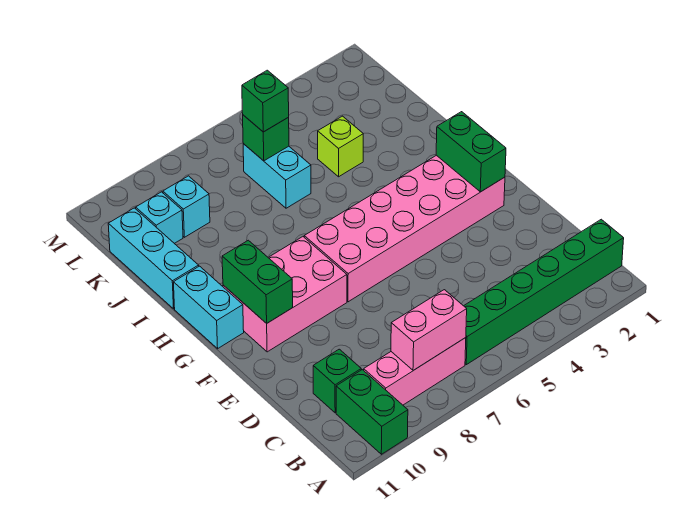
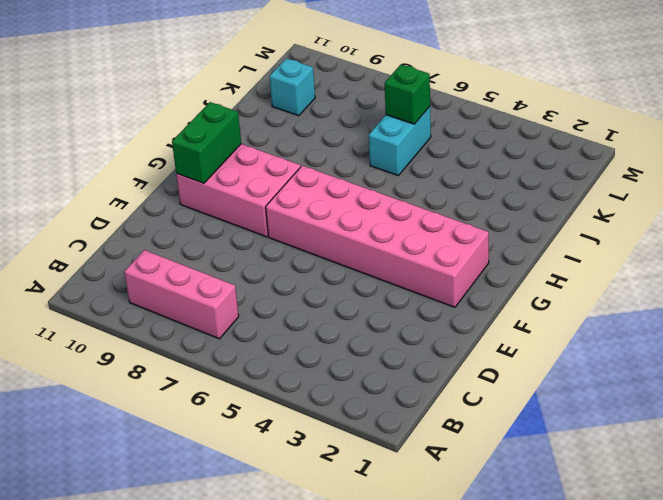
none -> green 1x2 brick [336,370,408,454]
none -> green 1x6 brick [464,219,624,365]
none -> green 1x1 brick [313,349,361,413]

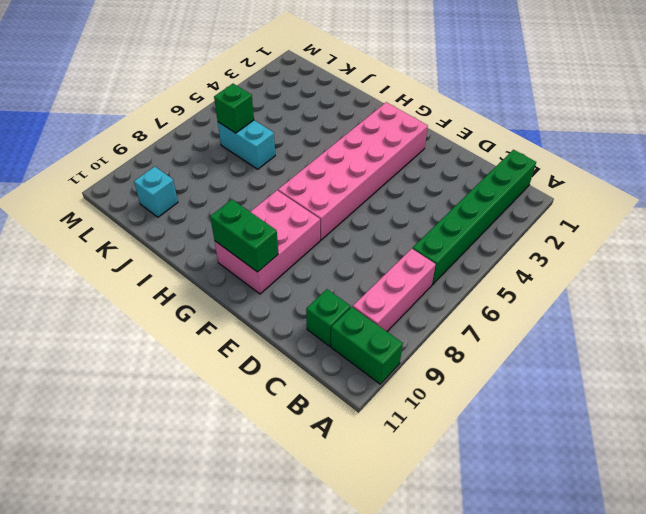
none -> cyan 1x2 brick [174,266,244,349]
none -> cyan 1x3 brick [108,208,199,309]
none -> lime 1x1 brick [318,116,363,177]

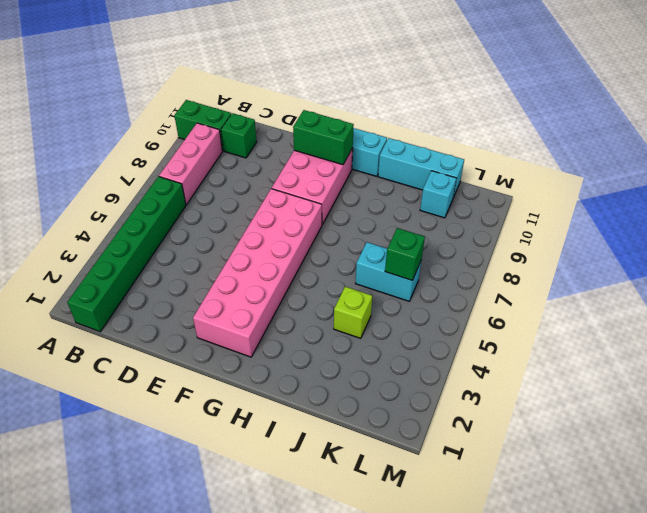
none -> cyan 1x1 brick [163,176,210,237]
none -> pink 1x2 brick [391,290,467,371]
none -> green 1x2 brick [436,112,506,192]

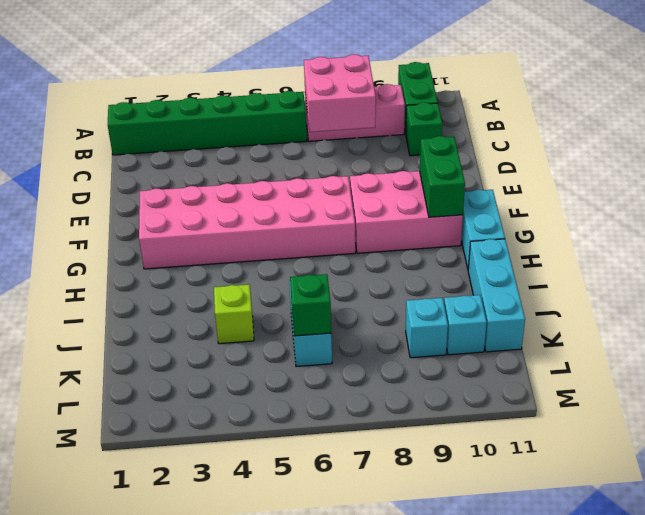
pink 2x2 brick [304,54,376,132] -> pink 1x2 brick [391,290,467,371]
none -> green 1x2 brick [436,112,506,192]
none -> green 1x1 brick [242,70,289,132]

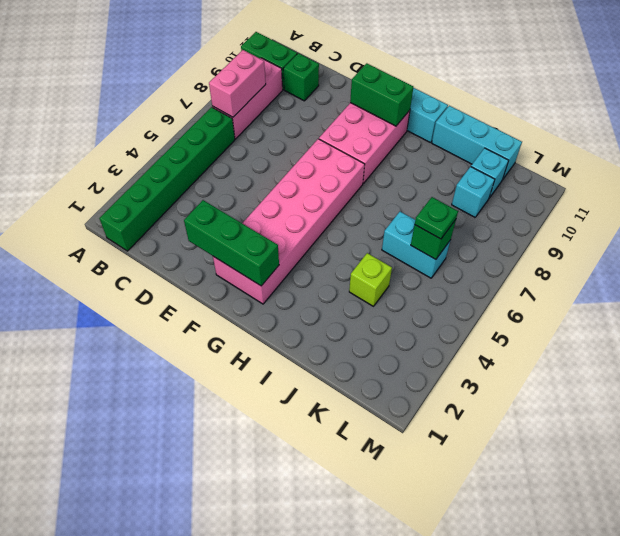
green 1x3 brick [184,200,279,286] -> green 1x2 brick [436,112,506,192]
green 1x1 plate [415,197,458,239] -> green 1x1 brick [242,70,289,132]

